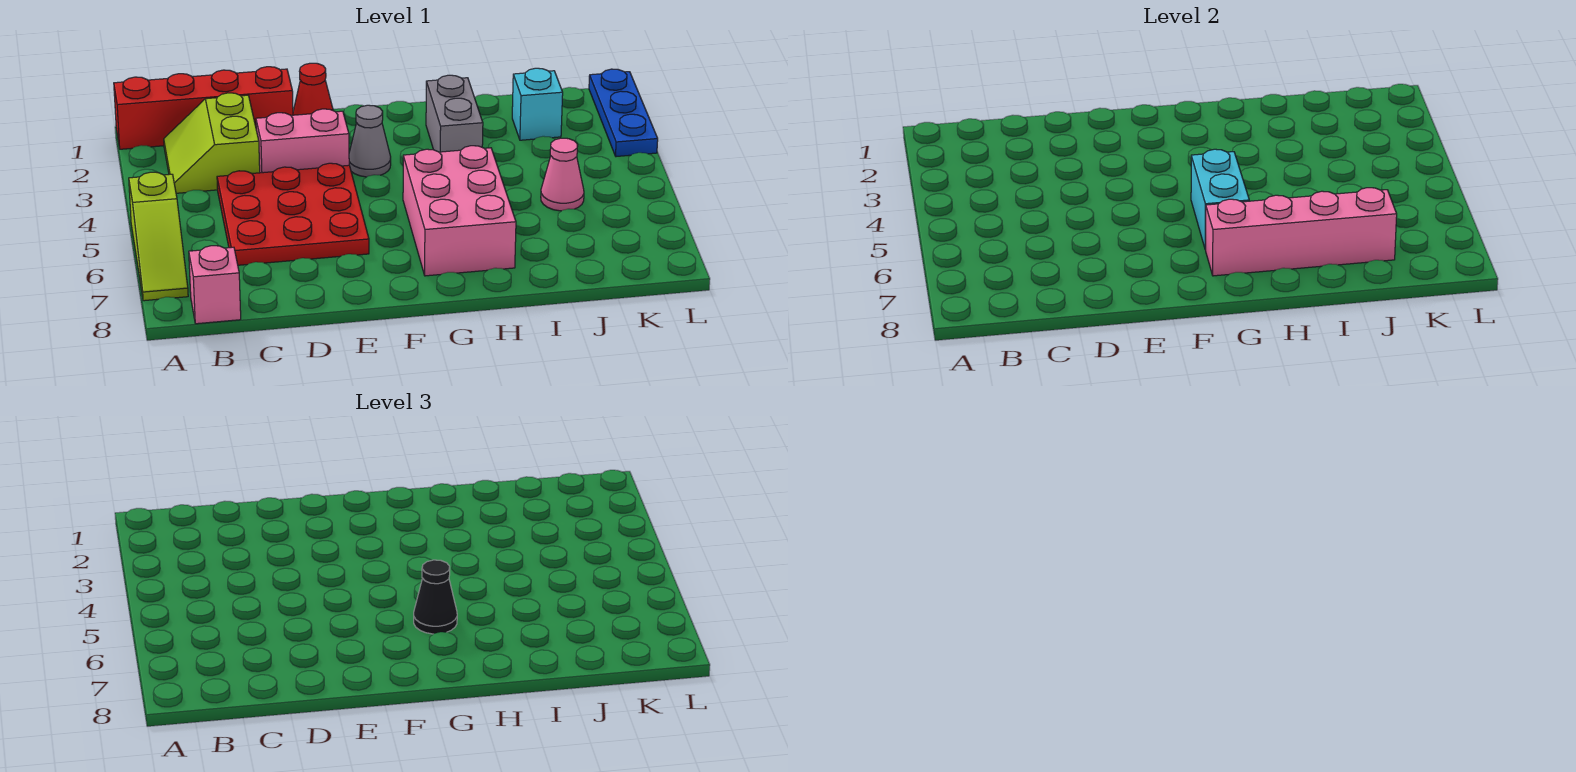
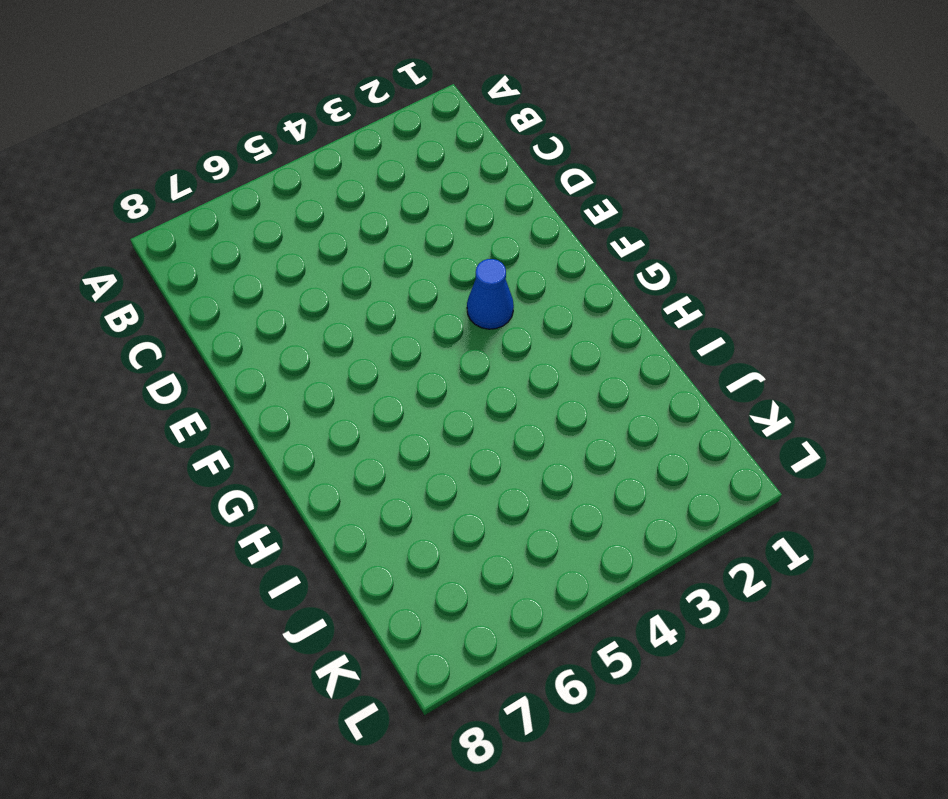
blue 1x1 cone [467,259,514,329] -> grey 1x1 cone [349,105,391,177]
none -> red 1x4 brick [114,67,293,149]
none -> lime 1x3 slope [129,172,188,301]
none -> lime 2x2 slope [164,93,260,193]

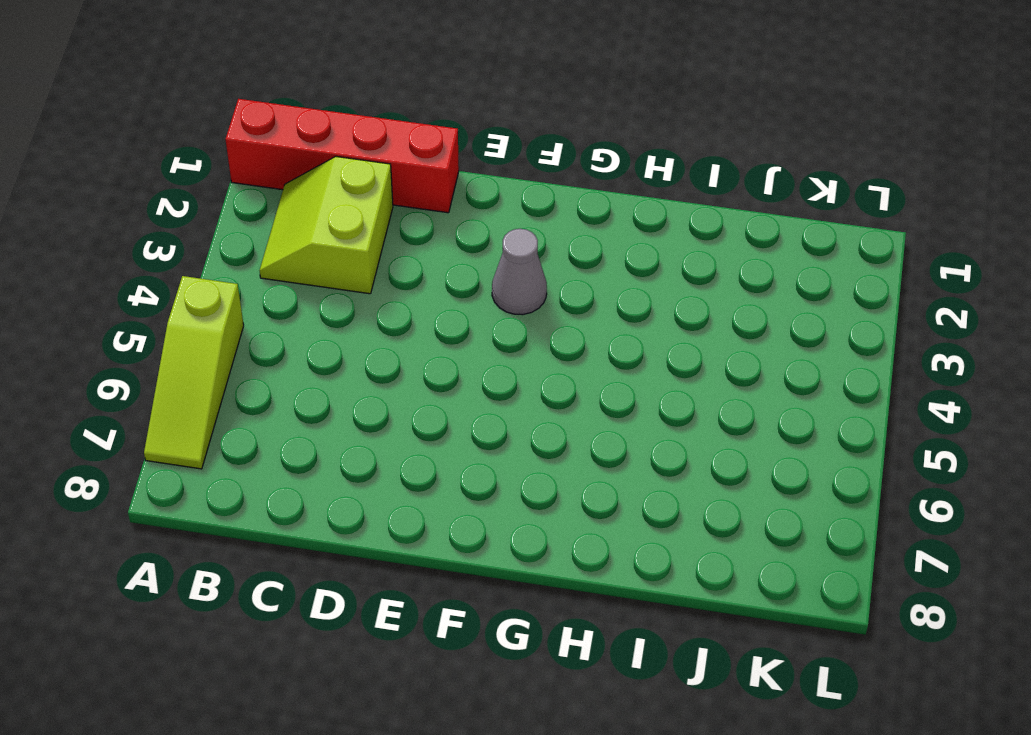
none -> pink 1x1 brick [189,246,241,324]
none -> red 3x3 plate [217,163,369,265]
none -> pink 1x2 brick [256,109,349,173]

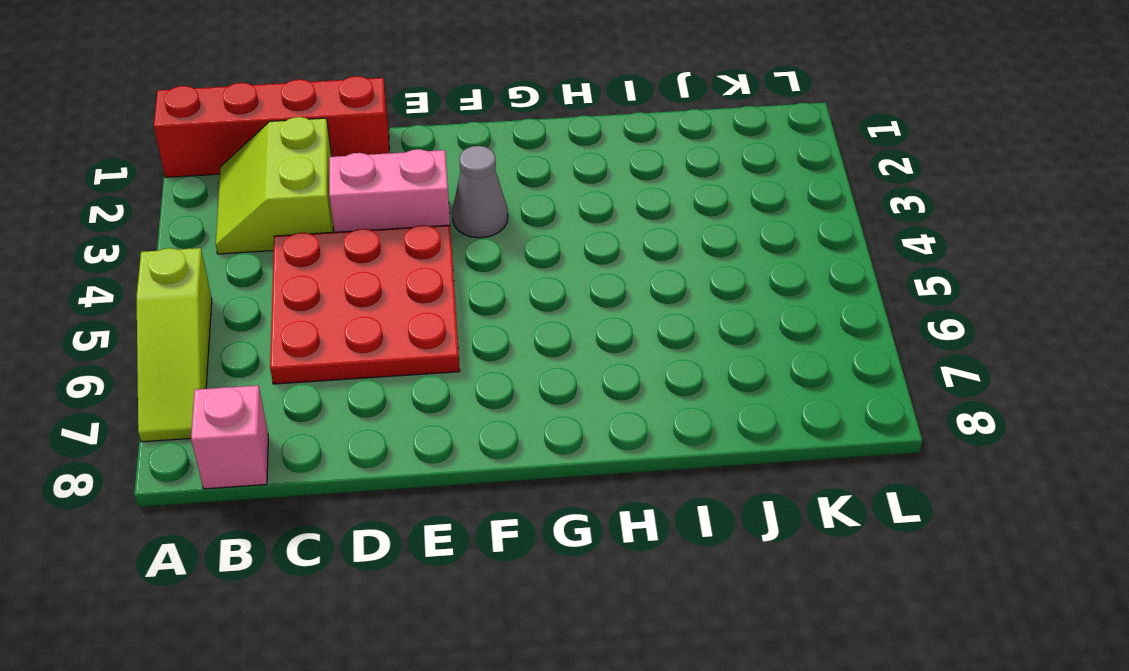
none -> red 1x1 cone [293,63,333,115]
none -> pink 2x3 brick [403,146,516,276]
none -> grey 1x2 brick [426,75,483,152]

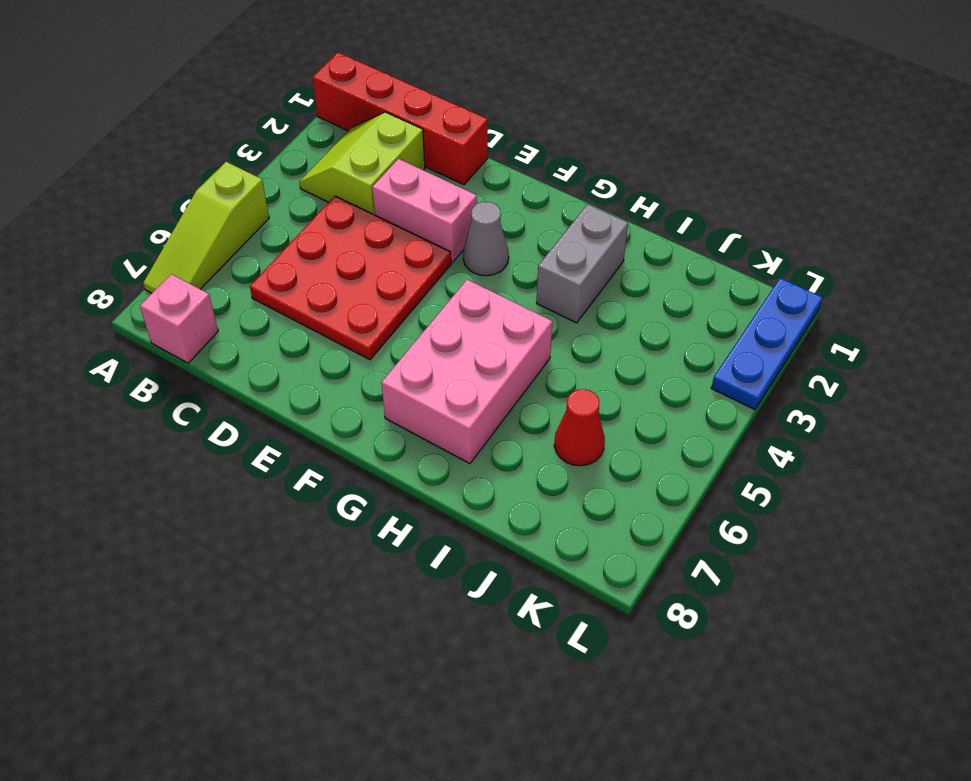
red 1x1 cone [554,389,605,466] -> red 1x1 cone moved to [293,63,333,115]
none -> cyan 1x1 brick [512,68,563,140]
none -> pink 1x1 cone [541,138,584,211]
none -> cyan 1x2 brick [1191,149,1249,249]

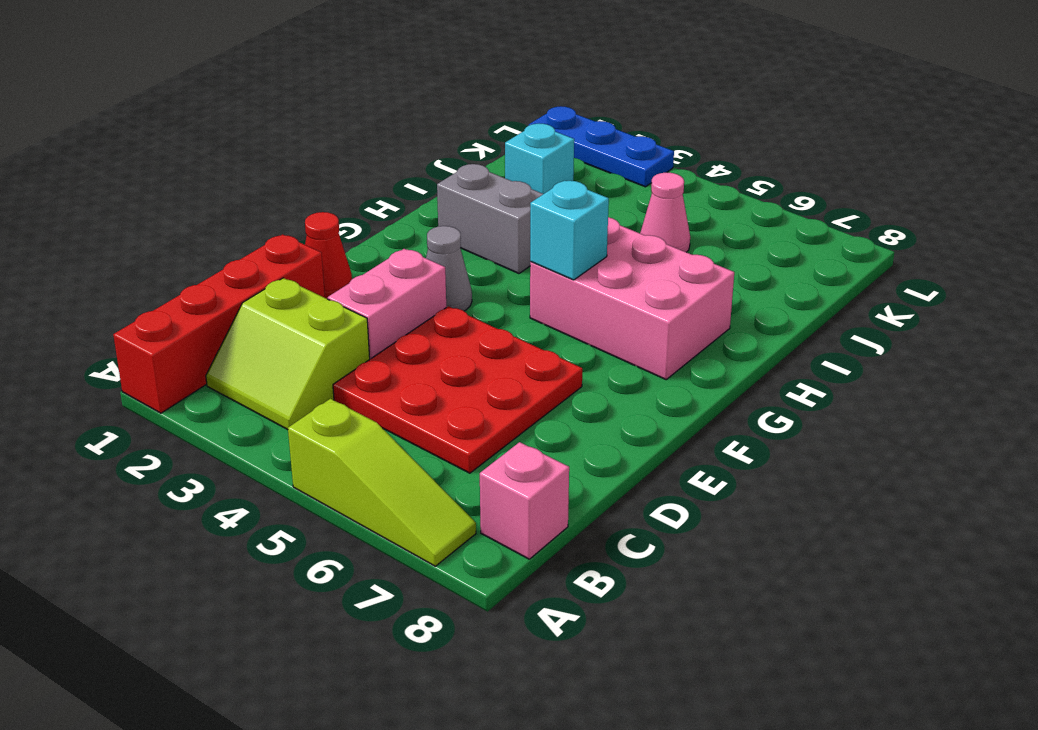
cyan 1x1 brick [530,181,609,280] -> cyan 1x2 brick [1191,149,1249,249]
none -> pink 1x4 brick [1205,188,1397,276]
none -> black 1x1 cone [414,560,457,634]

